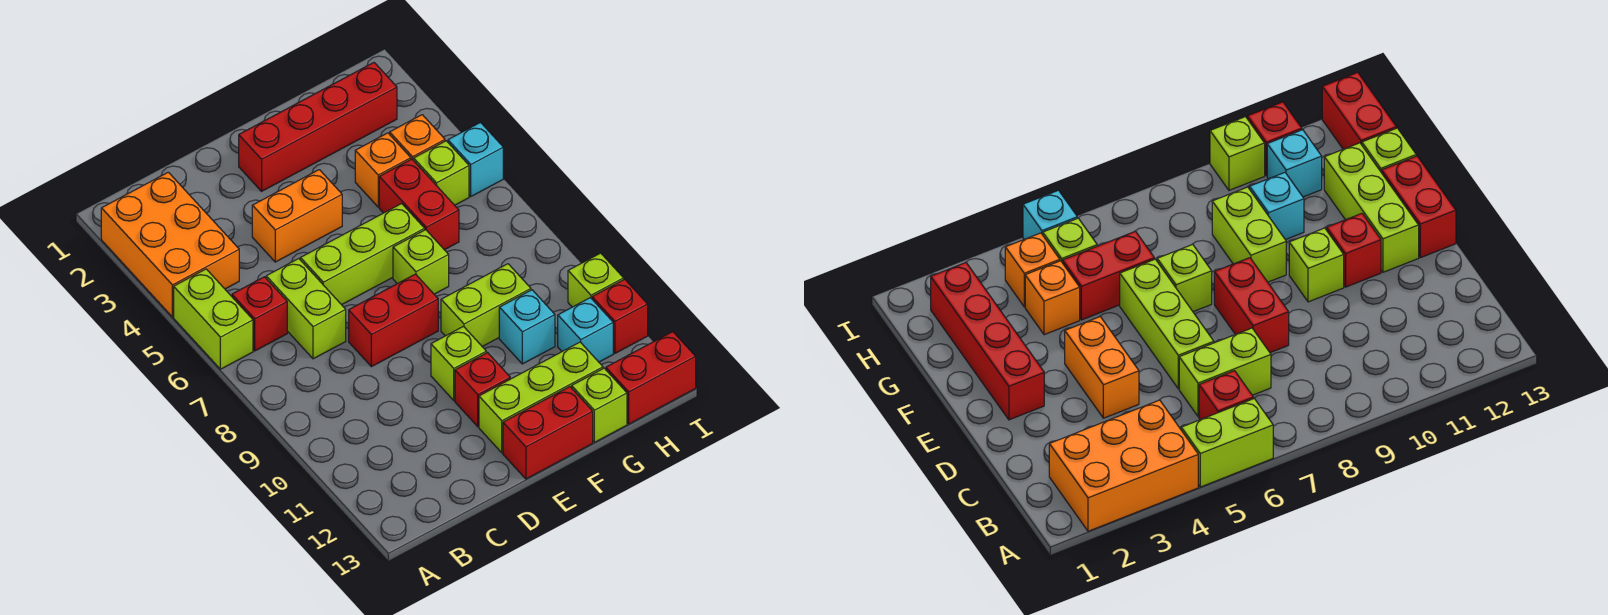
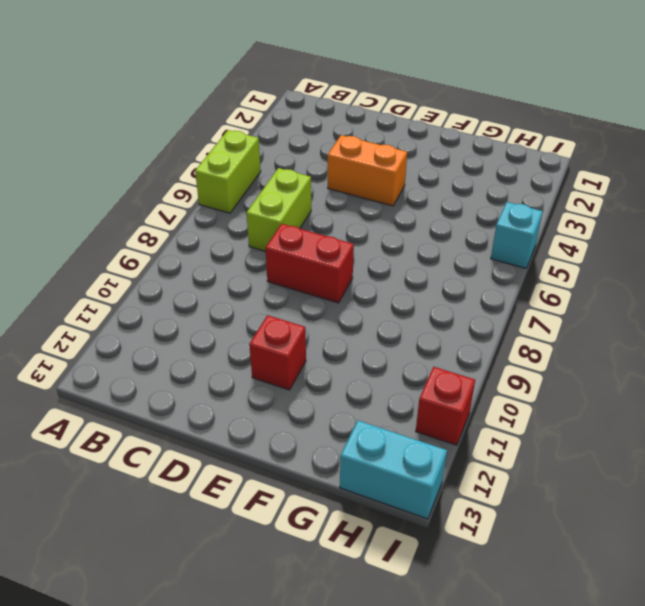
cyan 1x2 brick [340,421,447,519] -> red 1x2 brick [606,332,696,424]
none -> orange 2x3 brick [101,172,239,317]
none -> red 1x1 brick [232,277,287,351]
none -> lime 1x3 brick [300,204,425,305]

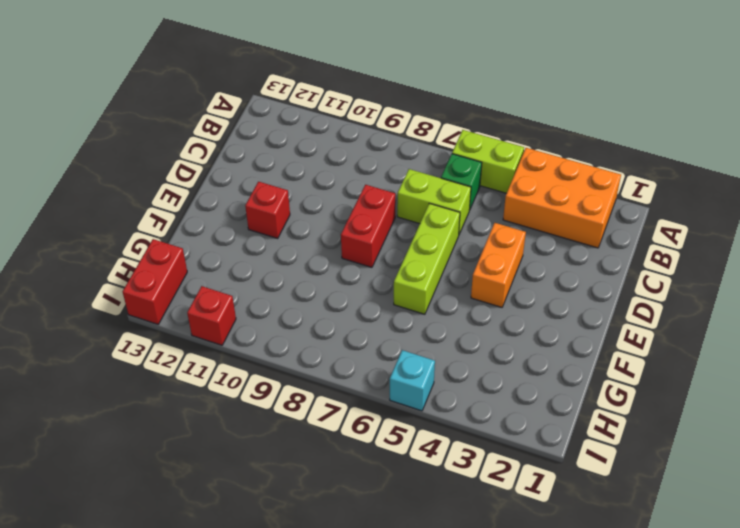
green 1x1 brick [441,154,482,210] -> red 1x1 brick [232,277,287,351]
none -> red 1x4 brick [239,63,397,191]
none -> lime 1x1 brick [431,326,486,400]
none -> lime 1x3 brick [479,342,603,453]

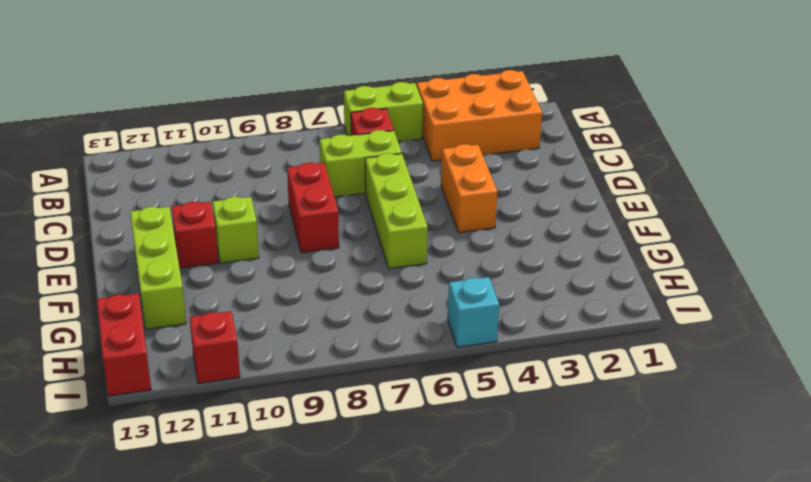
none -> red 1x4 brick [239,63,397,191]
none -> red 1x2 brick [503,387,593,479]
none -> lime 1x1 brick [393,230,449,294]

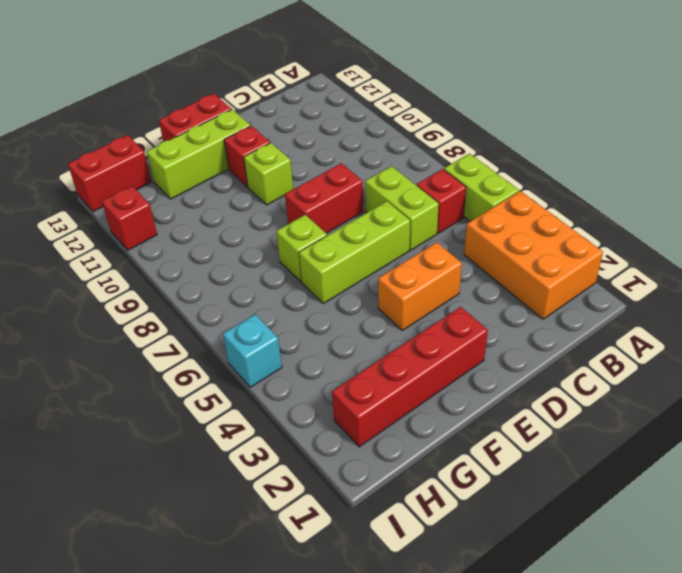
none -> lime 1x2 brick [441,264,531,346]
none -> orange 1x1 brick [355,133,411,207]
none -> red 1x2 brick [379,159,459,250]

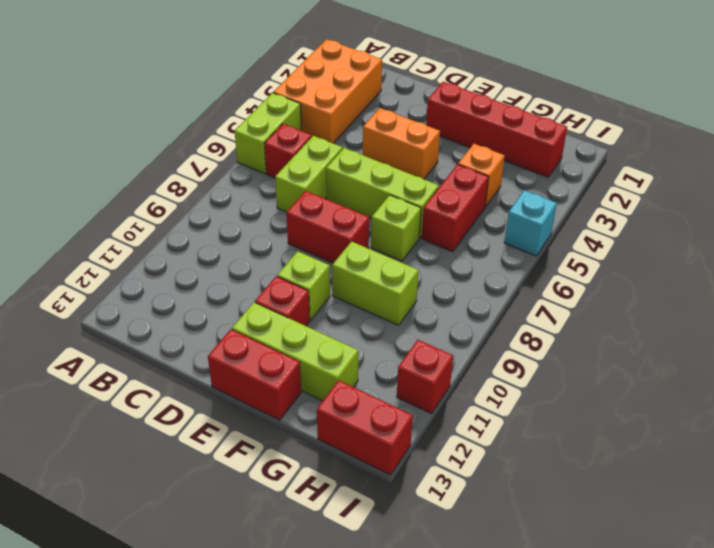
none -> cyan 1x1 brick [499,290,555,364]
none -> lime 1x1 brick [572,368,627,442]
none -> orange 1x1 brick [390,115,445,161]

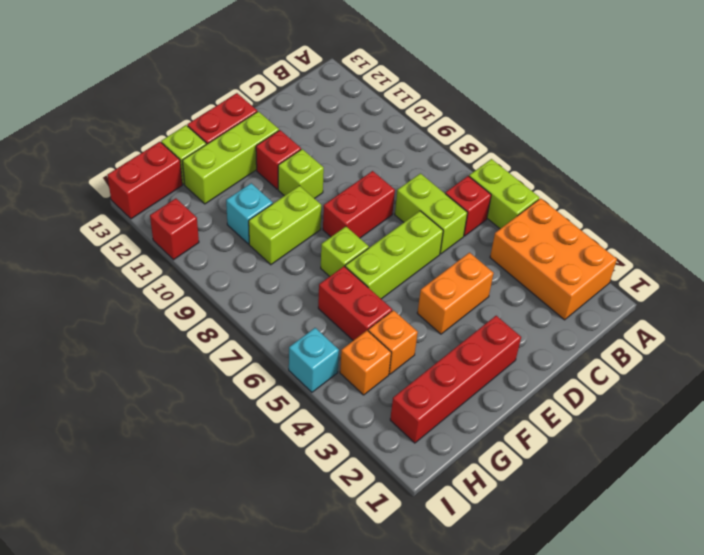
none -> lime 1x1 brick [414,141,469,205]
none -> cyan 1x1 brick [558,298,613,362]
none -> lime 1x1 brick [568,253,624,307]

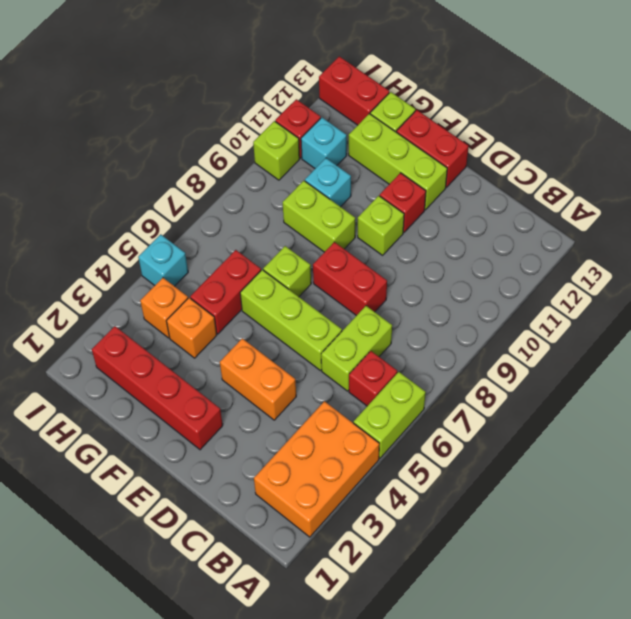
none -> lime 1x1 brick [414,141,469,205]

